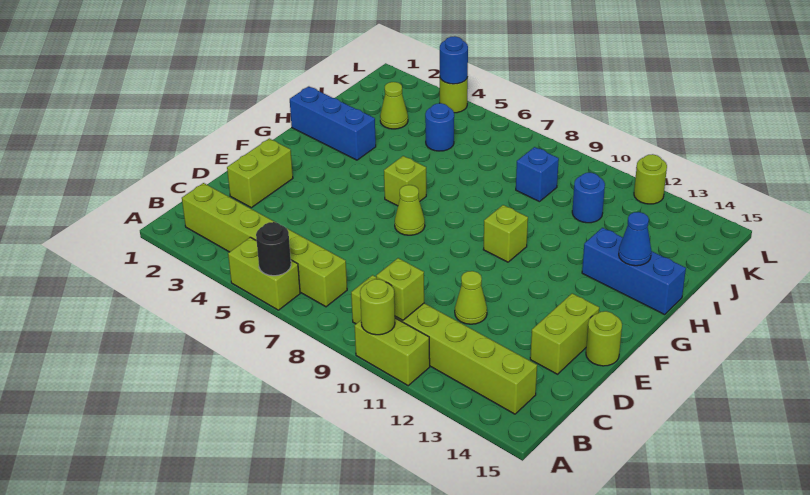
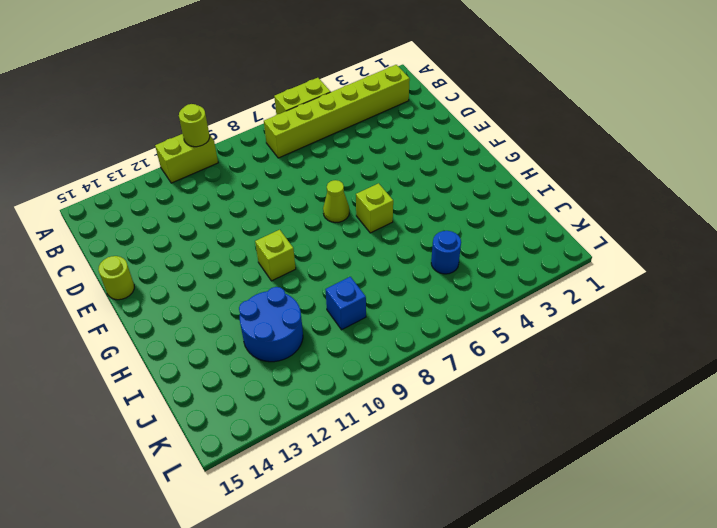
blue 2x2 round brick [239,287,303,362] -> blue 1x1 round brick [572,173,605,223]
none -> lime 1x6 brick [351,275,537,414]
none -> lime 1x2 brick [227,139,293,208]
none -> lime 1x1 cone [455,271,487,324]

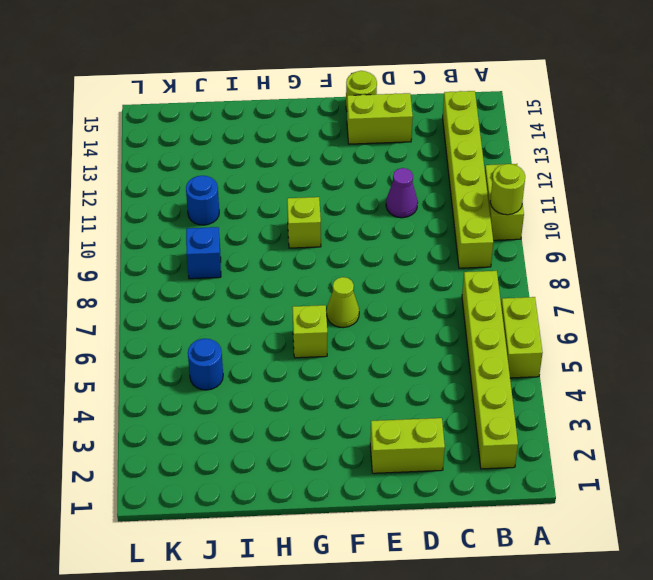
purple 1x1 cone [386,168,418,218] -> lime 1x1 cone [455,271,487,324]
none -> blue 1x3 brick [290,86,376,160]
none -> blue 1x3 brick [582,228,686,315]
none -> lime 1x1 cone [380,82,408,129]

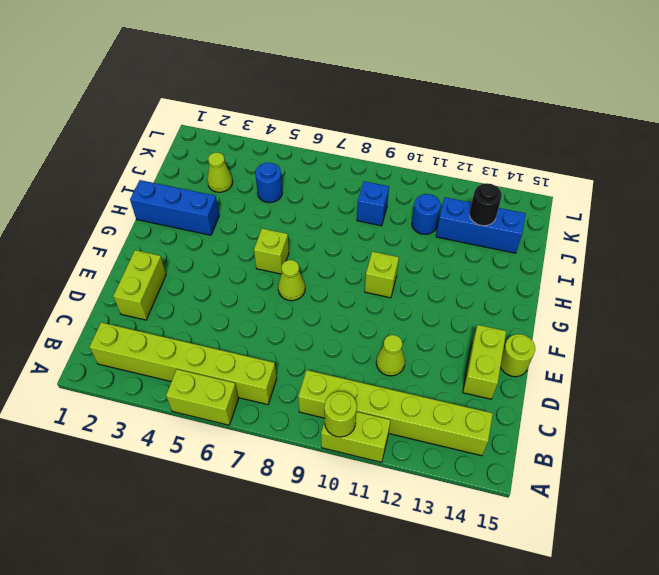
blue 1x3 brick [436,197,526,253] -> blue 1x3 brick moved to [582,228,686,315]
black 1x1 round brick [470,183,502,226] -> black 1x1 round brick moved to [256,222,291,276]
none -> lime 1x1 round brick [440,77,468,113]
none -> lime 1x1 round brick [634,154,667,204]
none -> lime 1x1 brick [376,258,424,320]

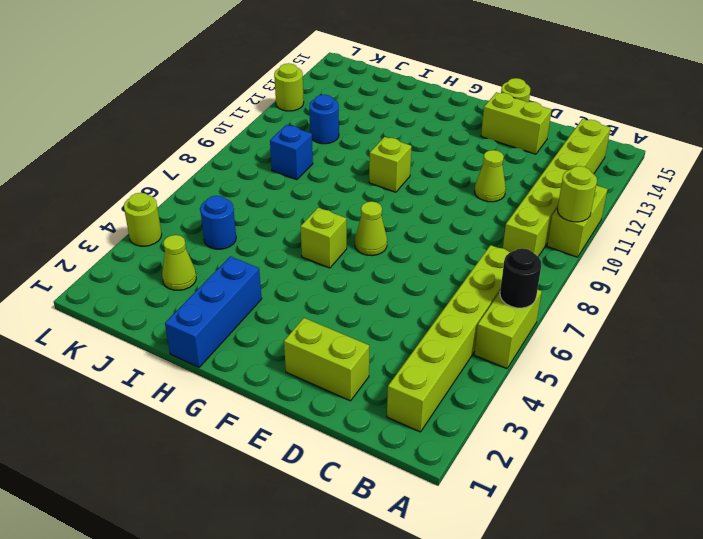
none -> blue 1x3 brick [582,228,686,315]
none -> lime 1x1 brick [376,258,424,320]
none -> blue 1x1 cone [619,212,651,266]

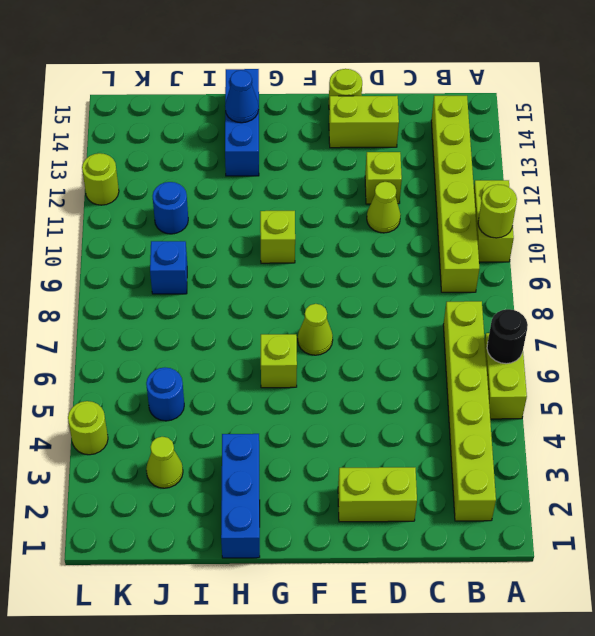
lime 1x1 brick [365,152,402,204] -> lime 1x1 brick moved to [376,258,424,320]
none -> blue 1x1 round brick [440,36,468,84]

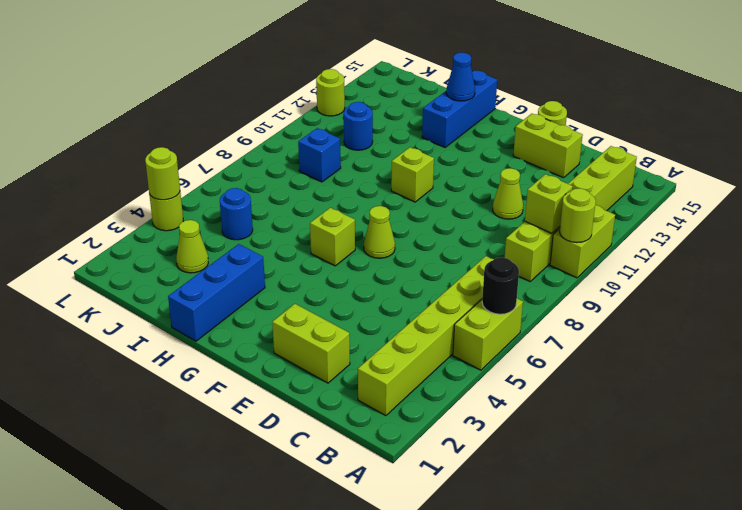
lime 1x1 round brick [145,147,180,200] -> blue 1x1 round brick [440,36,468,84]

